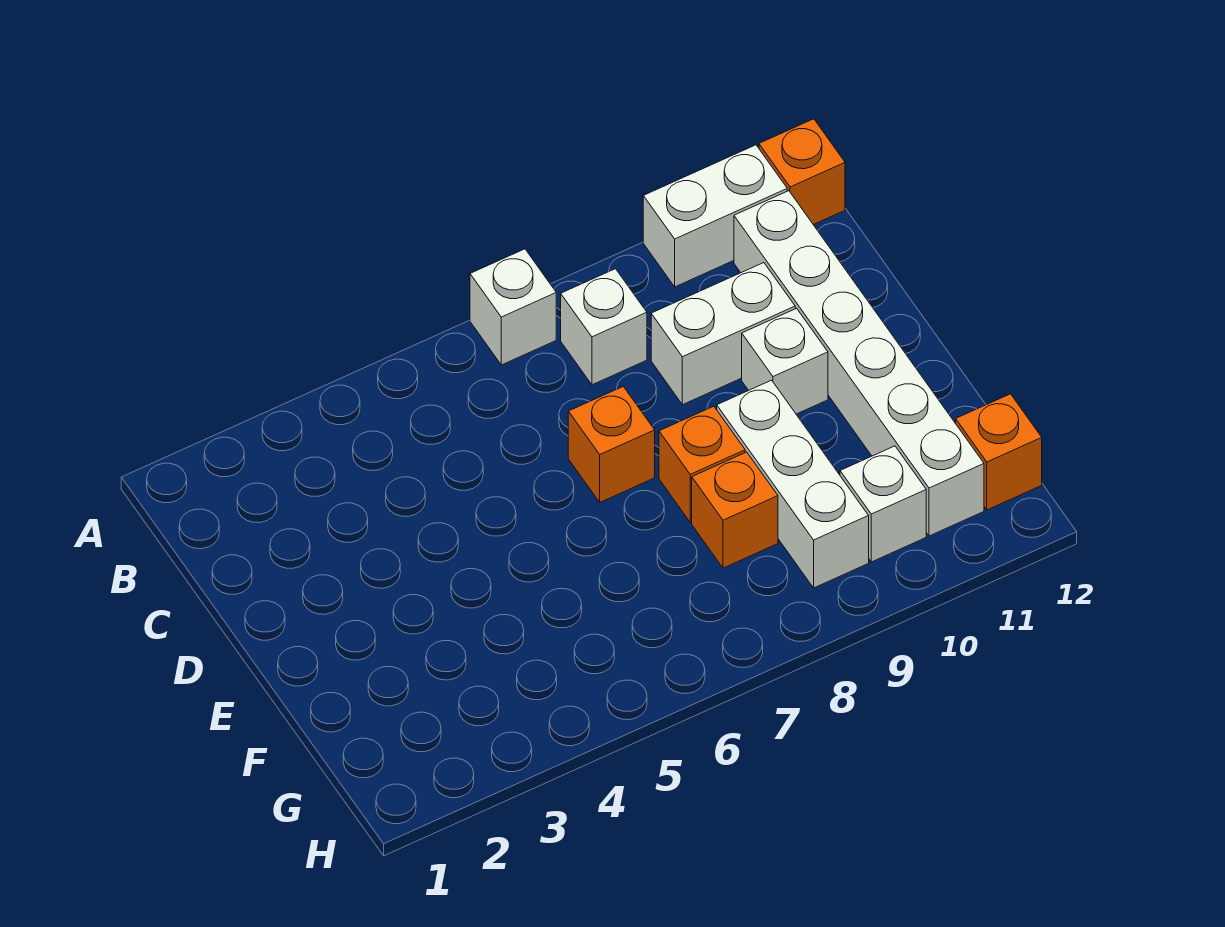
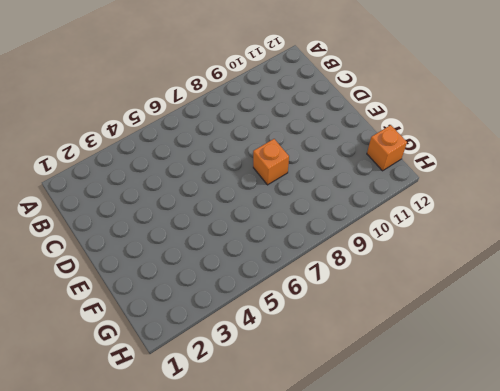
none -> white 1x1 brick [470,249,556,365]
none -> white 1x2 brick [643,145,787,287]
none -> orange 1x1 brick [759,119,845,225]

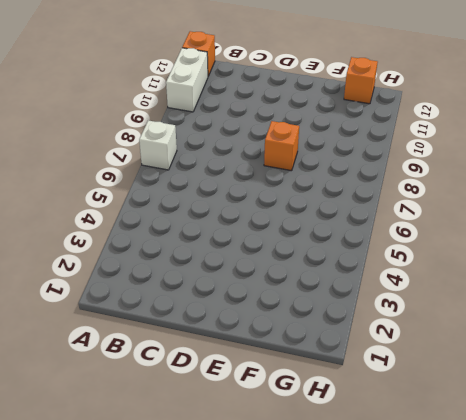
none -> white 1x1 brick [561,269,647,385]
none -> white 1x6 brick [734,191,984,536]
none -> white 1x2 brick [651,263,795,405]

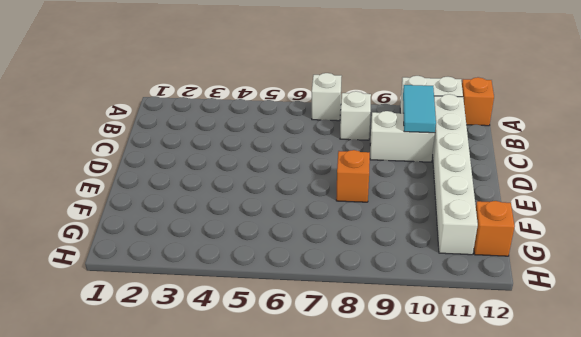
cyan 1x2 tile [403,85,436,133] -> none
none -> orange 1x1 brick [568,387,655,502]
none -> white 1x1 brick [742,308,828,414]
none -> white 1x3 brick [717,380,869,588]

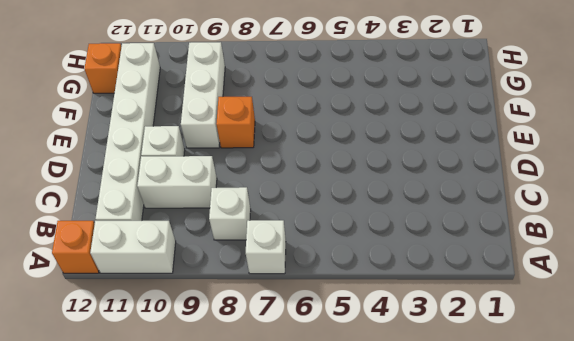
none -> orange 1x1 brick [568,387,655,502]
none -> orange 1x1 brick [692,452,778,568]
none -> white 1x1 brick [840,446,926,562]

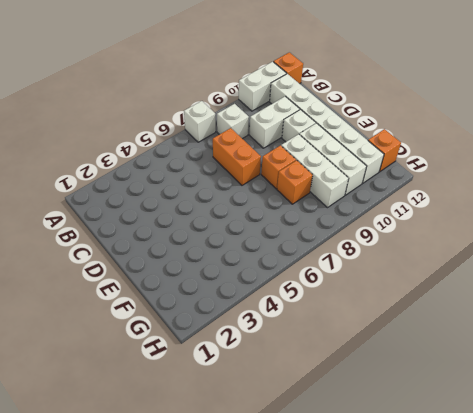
orange 1x2 brick [213,128,261,185] -> orange 1x1 brick [568,387,655,502]
white 1x3 brick [299,123,367,195] -> white 1x1 brick [840,446,926,562]

